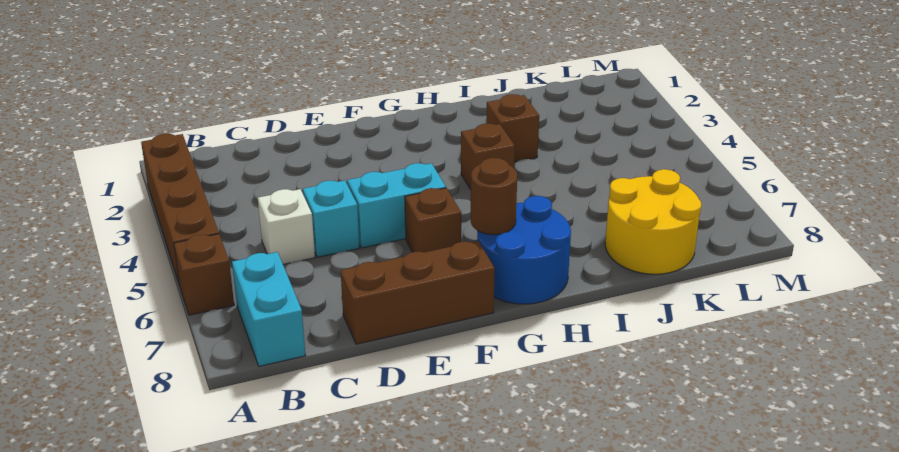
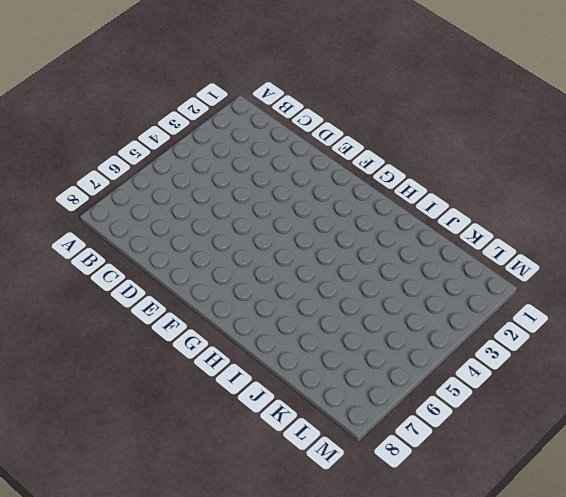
none -> brown 1x4 brick [141,134,219,284]
none -> brown 1x1 brick [174,234,234,315]
none -> cyan 1x2 brick [232,252,305,366]

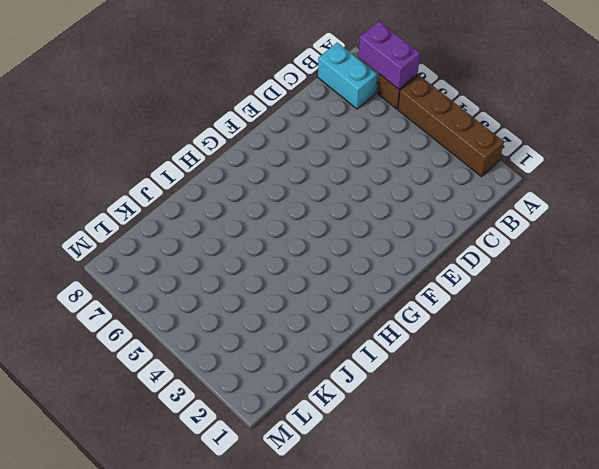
purple 1x2 brick [359,21,420,89] -> none
none -> white 1x1 brick [258,189,315,264]
none -> cyan 1x1 brick [303,180,359,257]
none -> brown 1x3 brick [341,241,495,344]

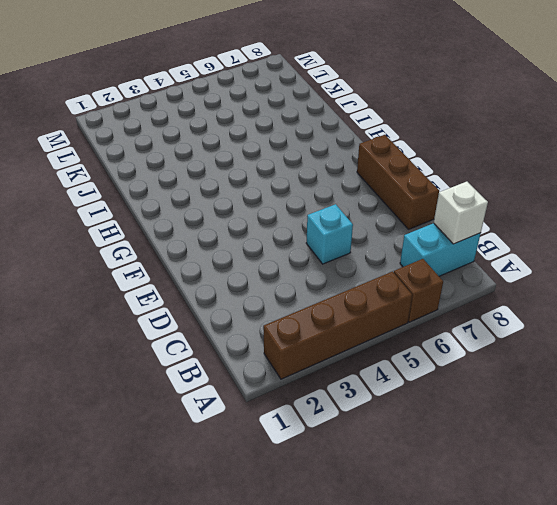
white 1x1 brick [434,182,488,244] -> white 1x1 brick moved to [258,189,315,264]
none -> cyan 1x2 brick [347,163,446,248]
none -> brown 1x1 brick [405,188,461,252]
none -> blue 2x2 round brick [477,196,571,304]

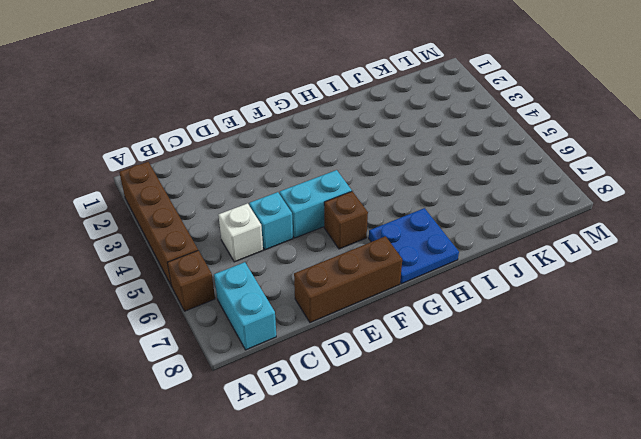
blue 2x2 plate [369,208,459,284] -> blue 2x2 round brick [477,196,571,304]
none -> brown 1x1 brick [461,124,515,189]
none -> brown 1x1 brick [486,94,539,162]
none -> yellow 2x2 round brick [605,169,701,274]

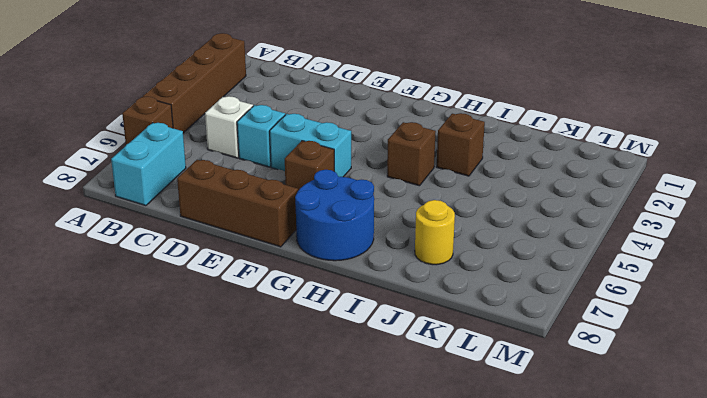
yellow 1x1 round brick [415,200,455,265] -> yellow 2x2 round brick [605,169,701,274]
none -> brown 1x1 round brick [471,158,517,235]

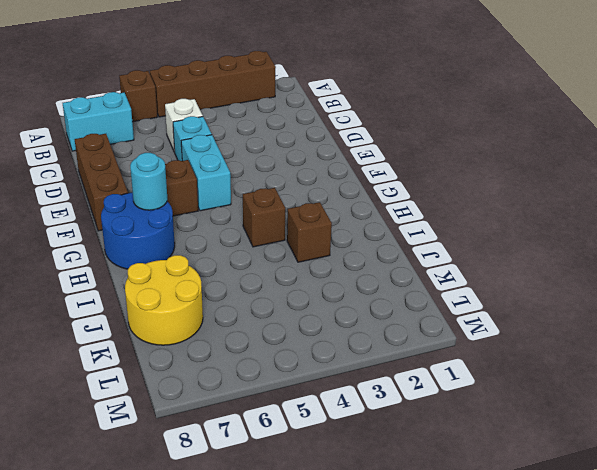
cyan 1x1 round brick [130,153,168,210] -> brown 1x1 round brick [471,158,517,235]

